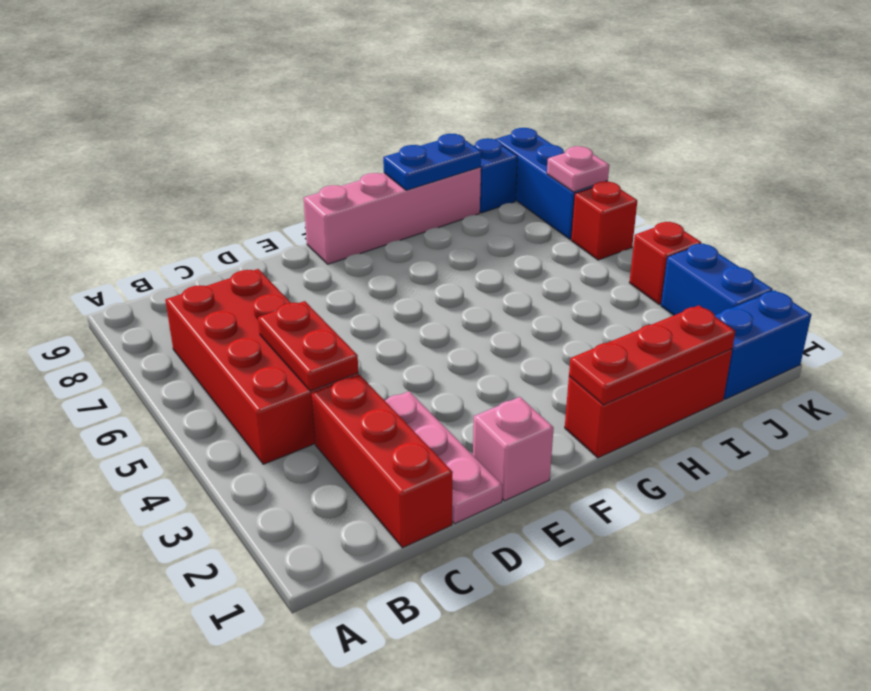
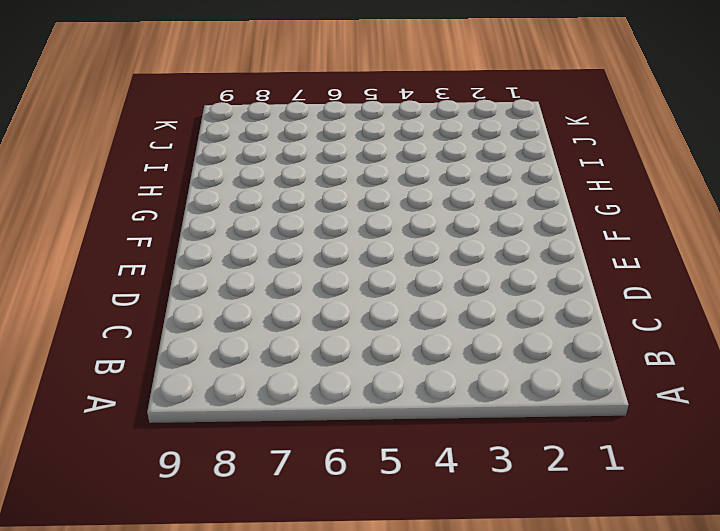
none -> red 2x4 brick [165,269,359,464]
none -> red 1x3 brick [312,375,453,548]
none -> pink 1x3 plate [385,391,503,524]

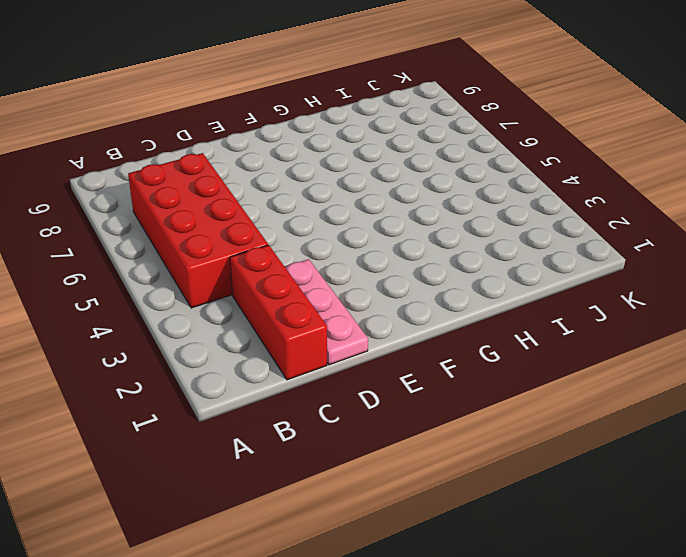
none -> pink 1x1 brick [473,397,554,501]
none -> pink 1x4 brick [304,167,481,264]
none -> red 1x3 brick [565,349,732,458]

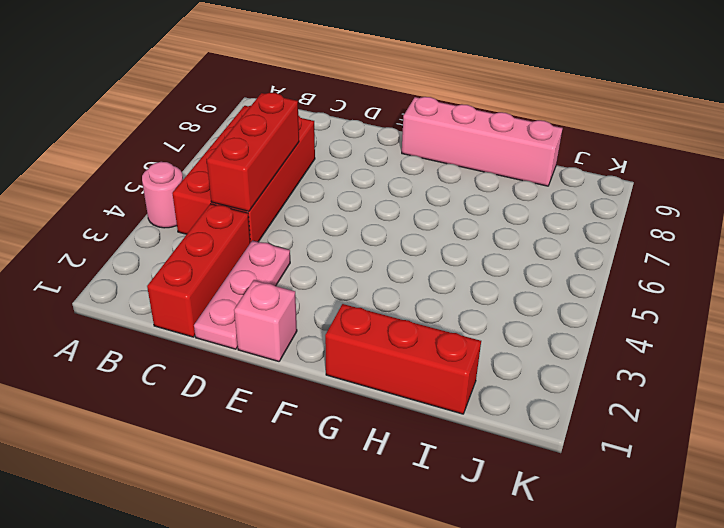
pink 1x1 round brick [142,162,183,228] -> none
red 1x3 brick [207,93,299,211] -> red 1x2 plate [258,301,358,391]
none -> blue 1x2 brick [715,290,811,399]
none -> blue 1x1 brick [474,138,517,213]
none -> blue 1x2 brick [661,244,773,315]

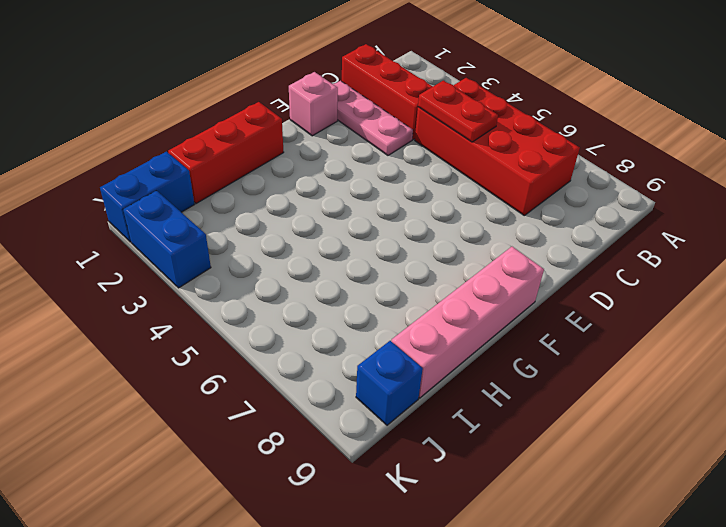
none -> red 1x1 brick [629,222,701,305]
none -> red 1x1 brick [571,181,637,260]
none -> blue 1x3 brick [496,128,608,239]

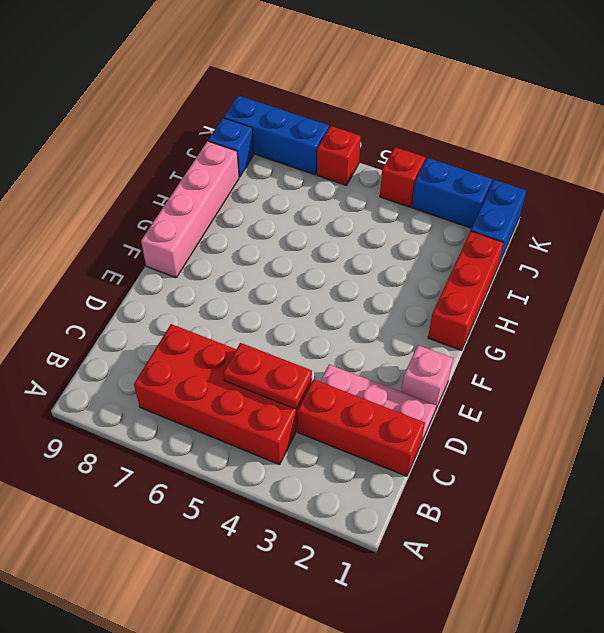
none -> red 1x3 plate [569,305,735,405]
none -> blue 1x2 plate [383,134,481,190]
none -> pink 1x1 plate [547,146,609,192]

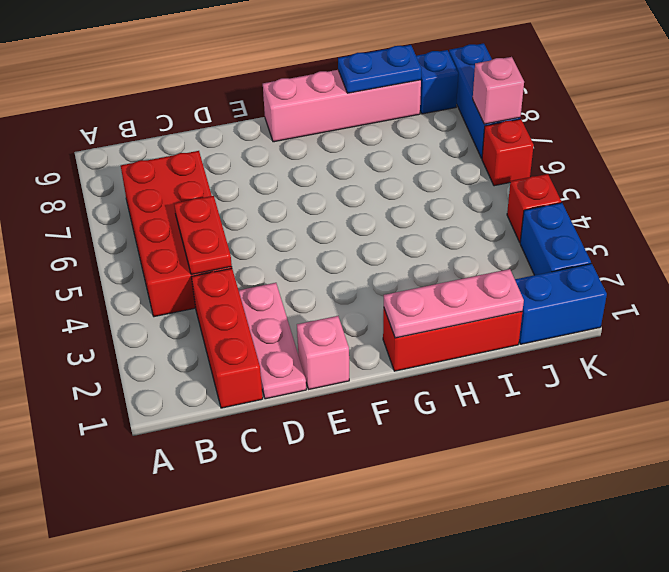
pink 1x3 plate [384,269,524,338] -> red 1x3 plate [569,305,735,405]
pink 1x1 brick [473,57,524,124] -> pink 1x1 plate [547,146,609,192]

